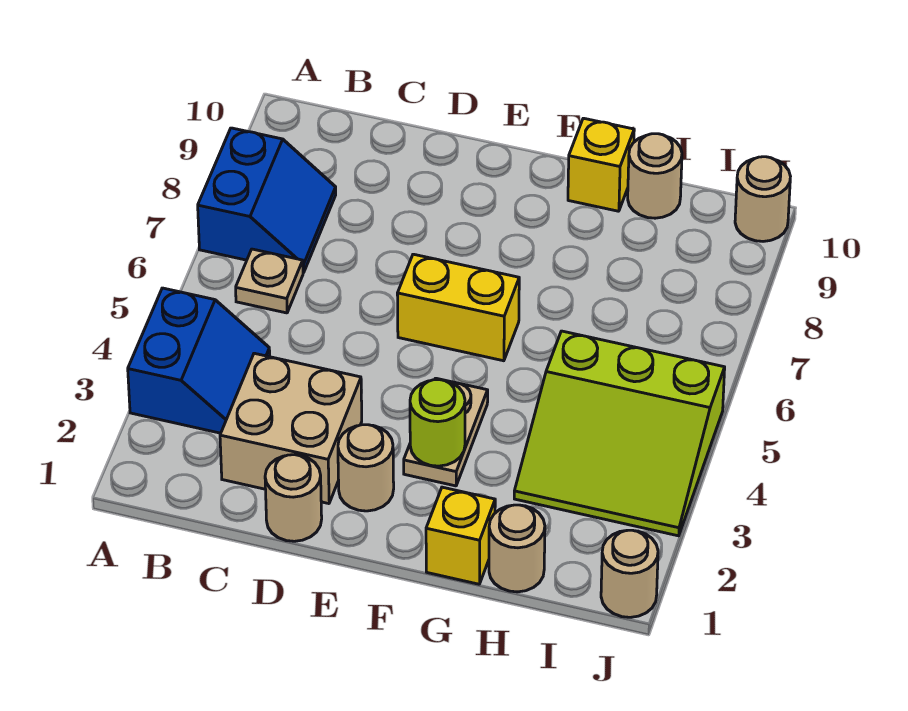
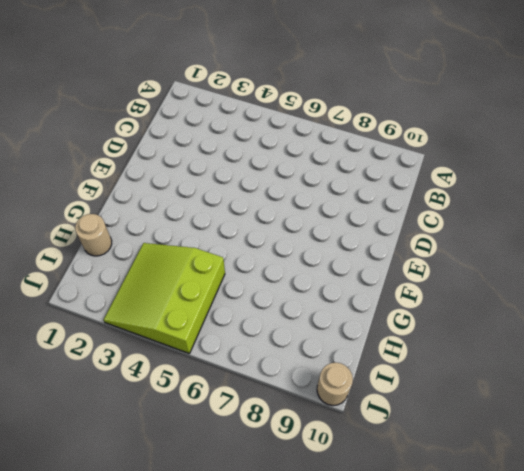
none -> blue 2x2 slope [128,288,270,433]
none -> blue 2x2 slope [198,128,336,273]
none -> tan 1x1 plate [236,249,303,313]

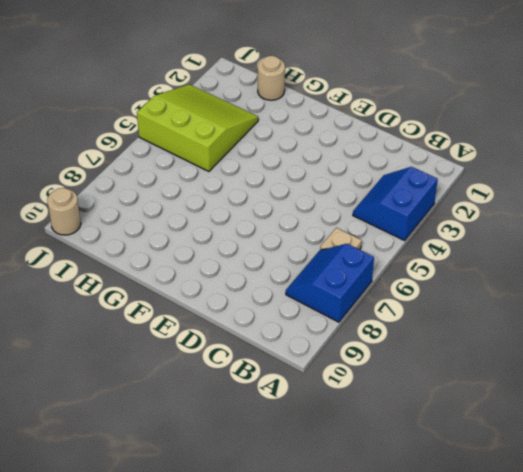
none -> tan 2x2 brick [220,353,362,504]
none -> tan 1x1 round brick [265,455,322,541]
none -> tan 1x1 round brick [338,425,394,511]

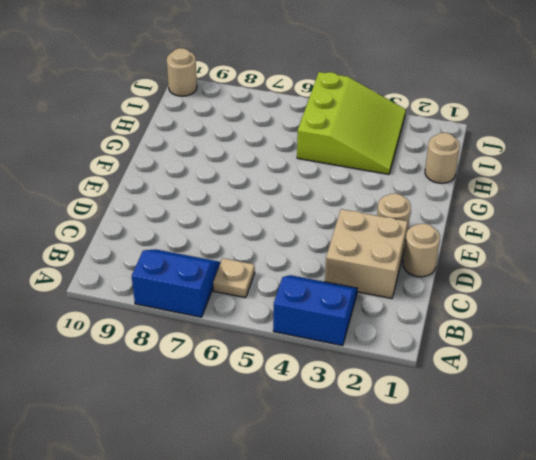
none -> yellow 1x2 brick [397,254,519,361]
none -> tan 1x2 plate [404,378,488,486]
none -> yellow 1x1 brick [426,487,495,584]

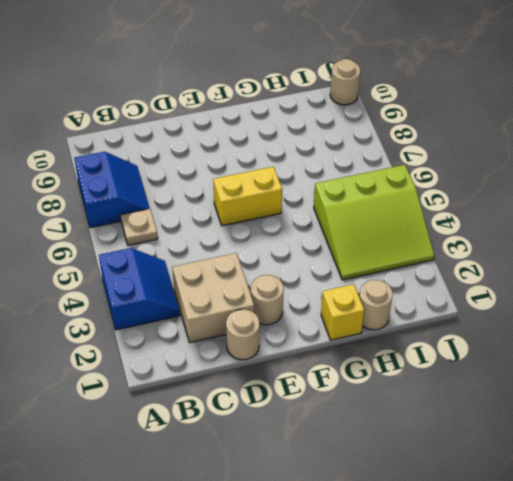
none -> tan 1x2 plate [404,378,488,486]
none -> yellow 1x1 brick [568,118,634,211]
none -> tan 1x1 round brick [628,134,682,218]

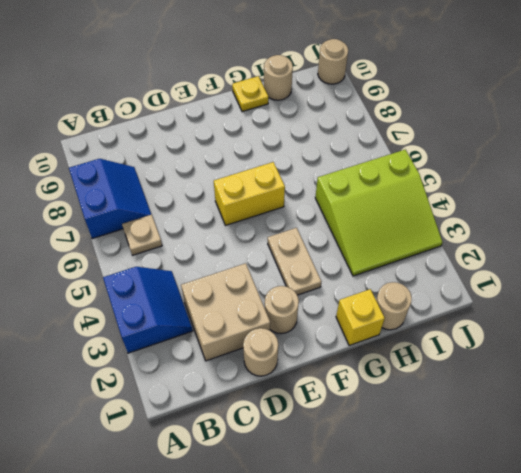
yellow 1x1 plate [232,76,269,112] -> yellow 1x1 brick [568,118,634,211]
none -> tan 1x1 round brick [601,530,658,617]
none -> lime 1x1 round brick [410,380,465,466]

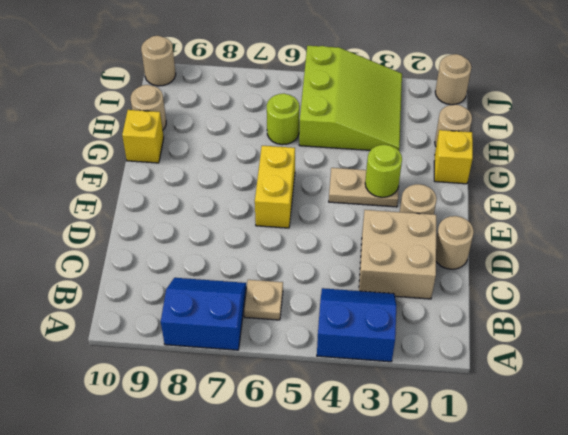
lime 1x1 round brick [267,93,299,145] -> none

